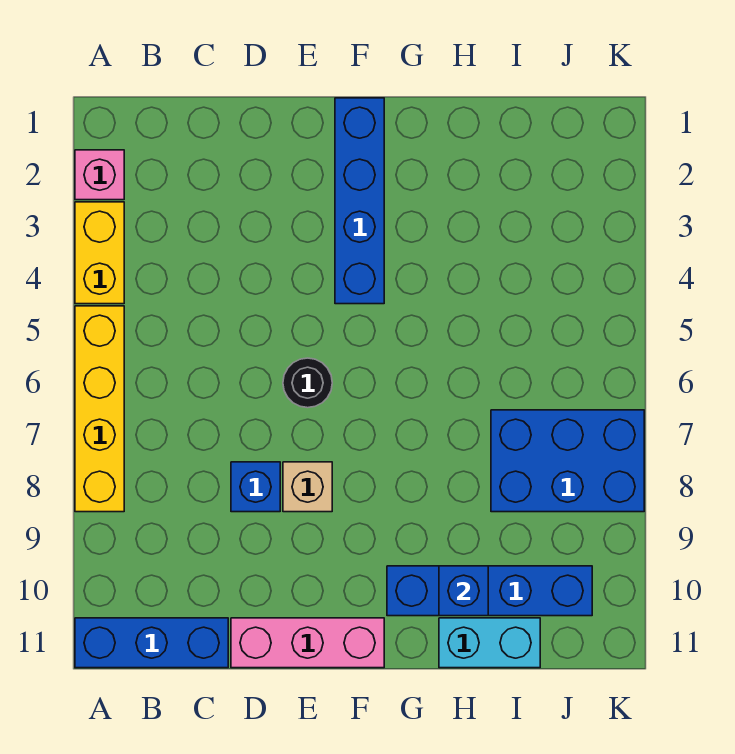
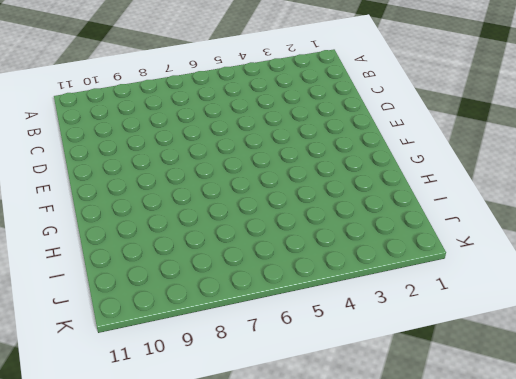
none -> pink 1x1 brick [75,150,124,200]
none -> yellow 1x2 brick [75,202,124,304]
none -> yellow 1x4 brick [75,306,124,512]

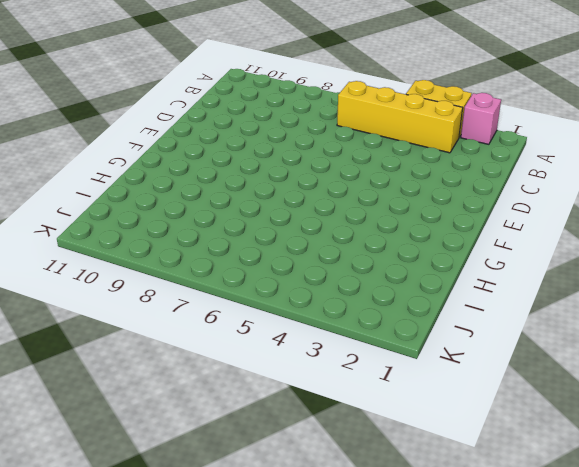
yellow 1x4 brick [337,81,463,153] -> yellow 1x4 brick moved to [75,306,124,512]
none -> blue 1x3 brick [75,618,228,668]
none -> blue 1x1 brick [231,462,280,512]
none -> pink 1x3 brick [231,618,384,668]

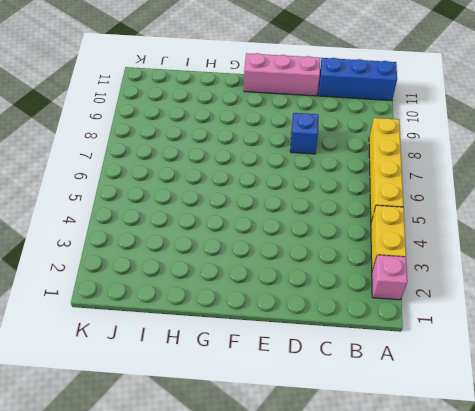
none -> black 1x1 round brick [283,358,332,408]
none -> tan 1x1 brick [283,462,332,512]
none -> blue 1x4 brick [335,98,384,304]

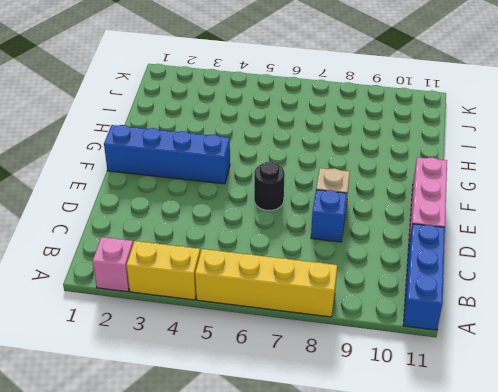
none -> blue 1x4 brick [387,566,592,616]
none -> cyan 1x2 brick [439,618,540,668]
none -> blue 2x3 brick [491,410,644,512]

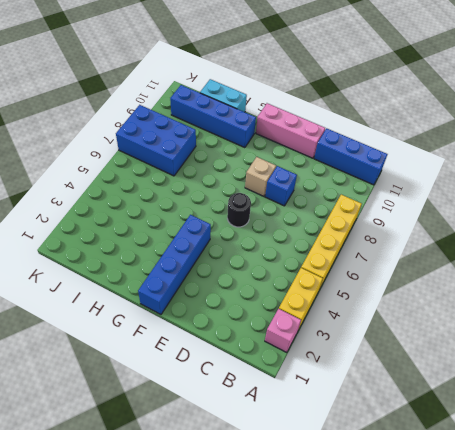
none -> blue 1x1 brick [439,566,488,616]

